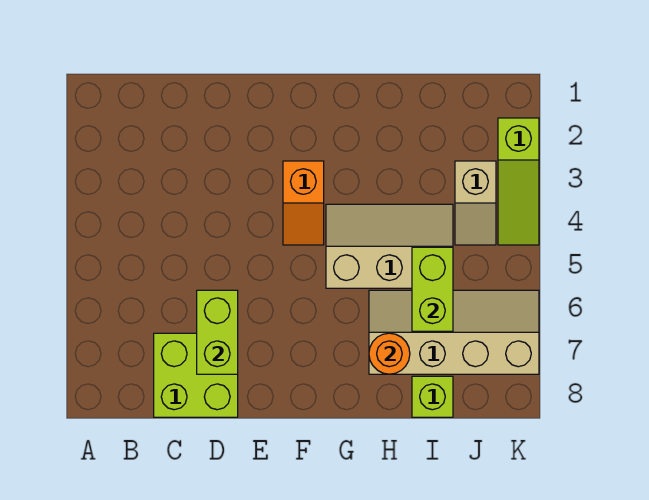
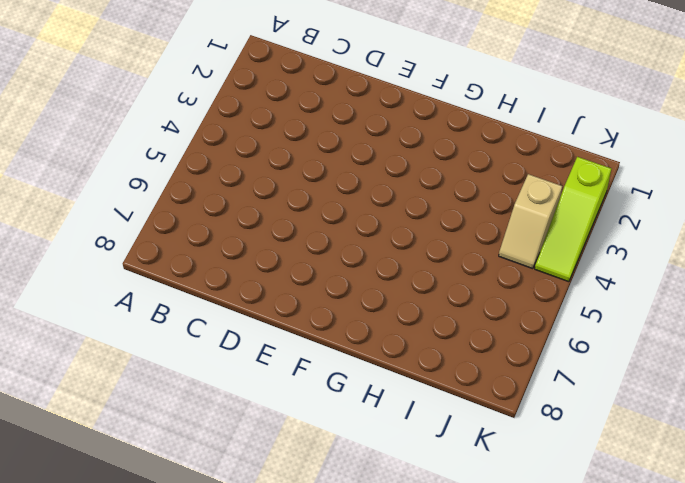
none -> lime 2x2 brick [154,333,238,417]
none -> orange 1x2 slope [283,161,324,245]

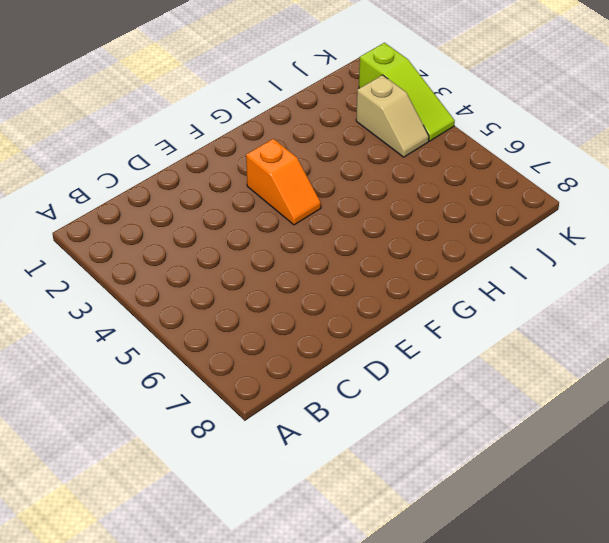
none -> lime 2x2 brick [154,333,238,417]
none -> tan 2x3 slope [326,204,453,288]

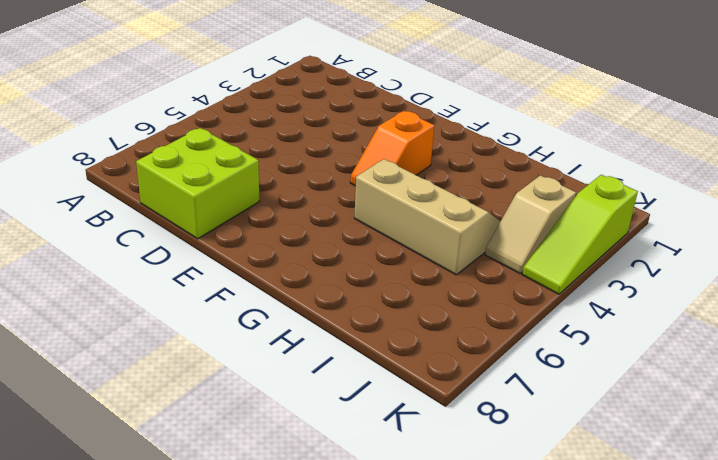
none -> tan 2x4 slope [369,290,539,374]
none -> lime 1x1 brick [412,376,453,417]

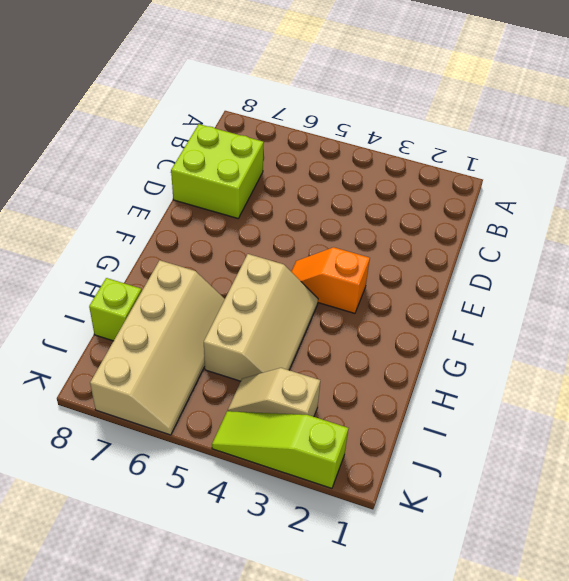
none -> lime 1x2 brick [197,290,238,374]
none -> orange 1x1 round brick [369,333,410,374]

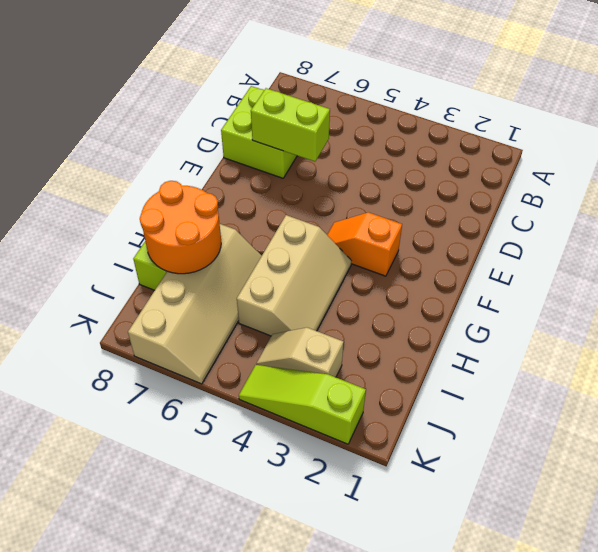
orange 2x2 round brick [140,181,221,274] -> orange 1x1 round brick [369,333,410,374]
none -> lime 1x2 brick [412,247,453,331]

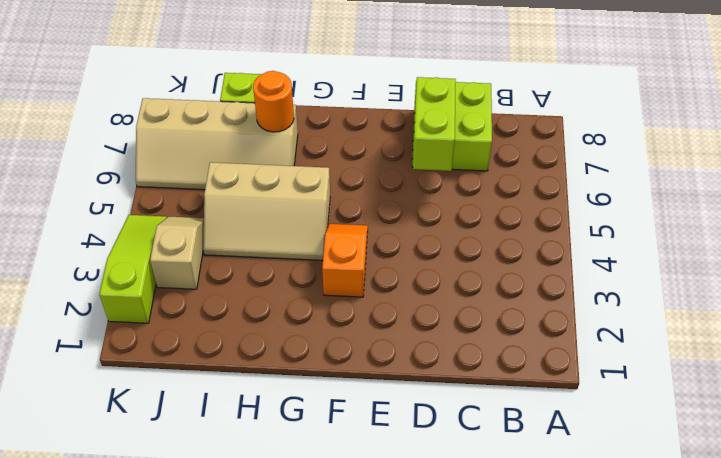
none -> lime 1x2 brick [412,247,453,331]

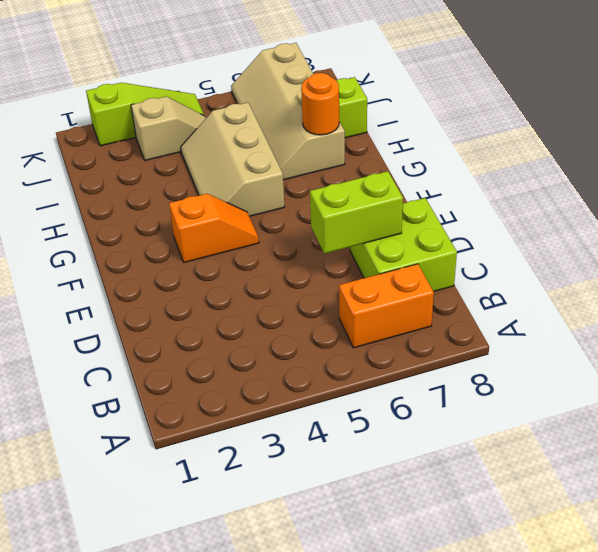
orange 1x2 brick [339,264,434,348] -> none
none -> lime 1x2 brick [412,247,453,331]

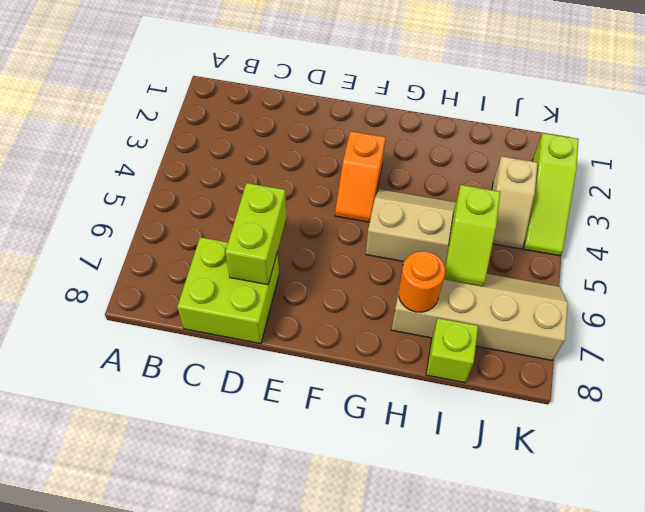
lime 1x2 slope [444,185,500,286] -> lime 1x2 brick [412,247,453,331]

